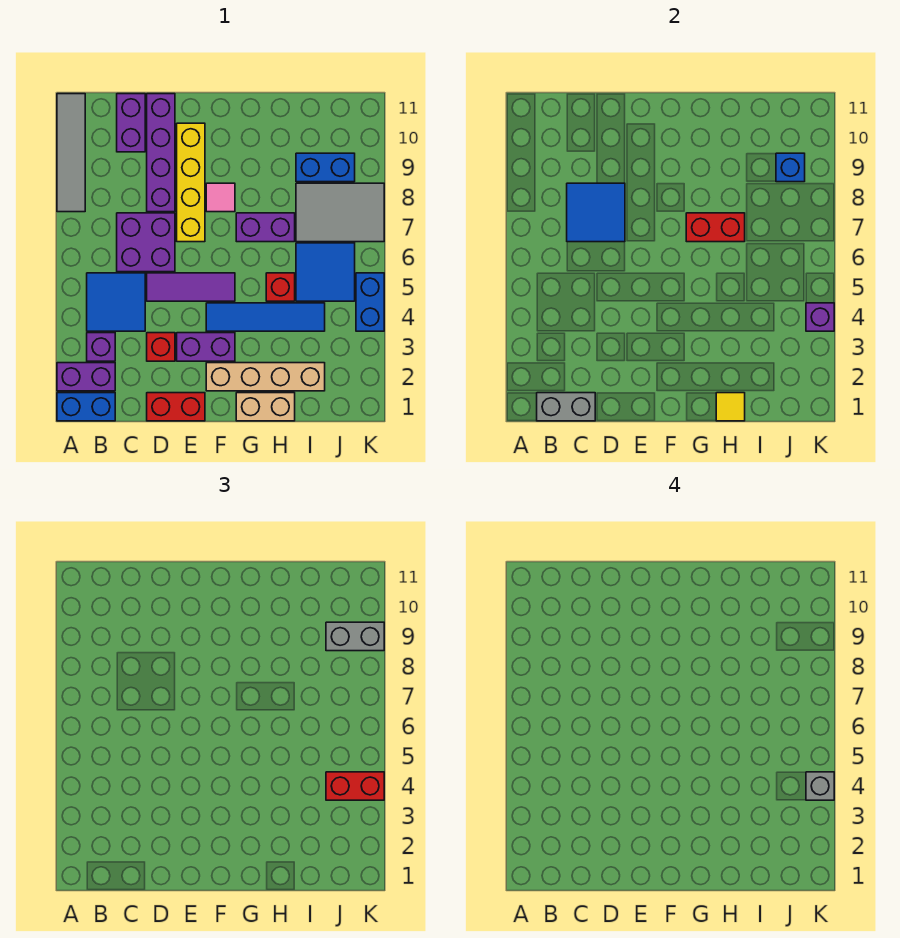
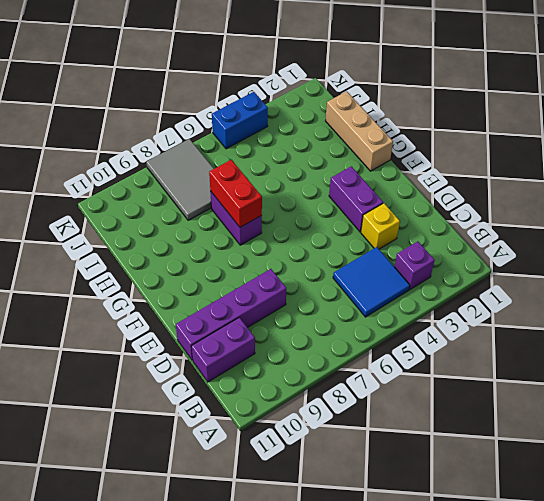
yellow 1x1 brick [361,203,400,249] -> red 1x1 brick [147,333,175,361]
tan 1x3 brick [326,91,393,171] -> tan 1x2 brick [236,393,295,421]
none -> blue 1x2 brick [57,393,115,421]
none -> purple 1x2 brick [57,363,115,391]
none -> grey 1x4 tile [57,94,85,212]
none -> purple 2x2 brick [117,213,175,272]

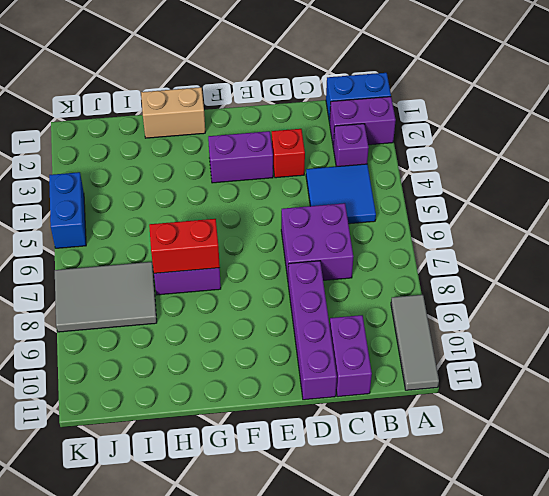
grey 1x3 tile [391,295,439,390] -> grey 1x4 tile [57,94,85,212]
none -> red 1x2 brick [147,393,205,421]
none -> purple 1x3 tile [147,273,235,301]
none -> yellow 1x4 brick [177,123,205,242]
none -> tan 1x4 brick [206,363,325,391]

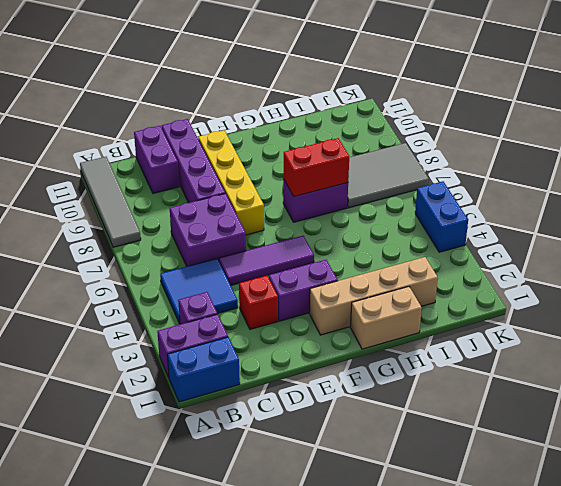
none -> red 1x2 brick [147,393,205,421]
none -> blue 1x4 tile [206,303,325,331]
none -> pink 1x1 tile [206,183,235,212]
none -> red 1x1 brick [266,273,295,301]

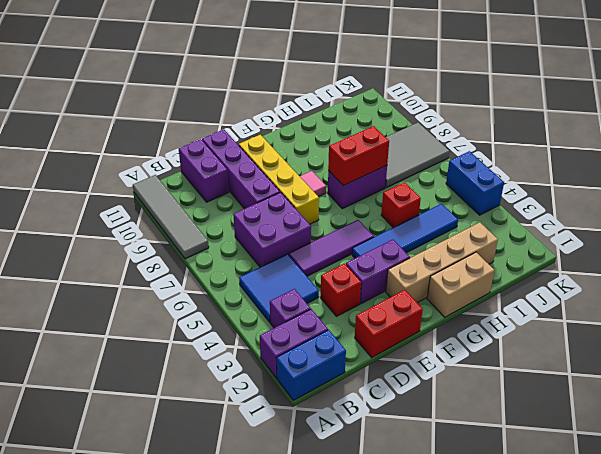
none -> blue 2x2 tile [296,243,355,301]
none -> blue 1x2 brick [296,153,355,182]
none -> grey 1x2 brick [537,393,595,421]
none -> blue 2x2 tile [567,183,625,242]

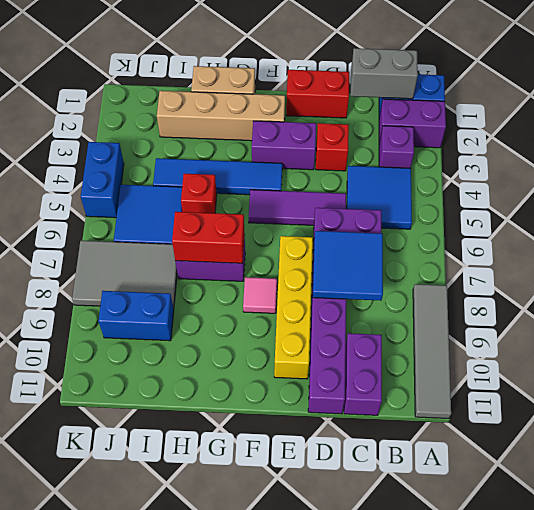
none -> yellow 1x1 tile [716,393,745,421]
none -> blue 1x1 brick [776,153,805,182]
none -> purple 1x1 brick [806,303,834,331]
none -> red 1x2 brick [326,772,384,800]

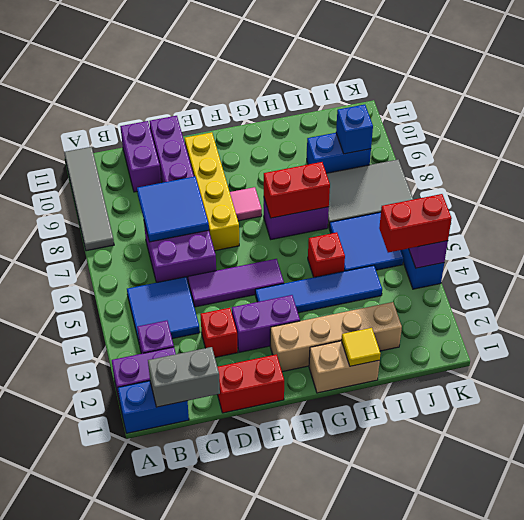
none -> grey 1x2 brick [326,622,384,651]
none -> grey 1x1 brick [806,772,834,800]

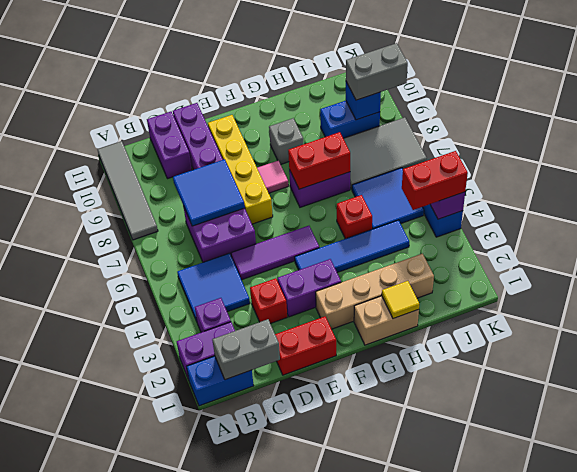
grey 1x1 brick [269,118,303,164] -> grey 1x1 brick moved to [806,772,834,800]

